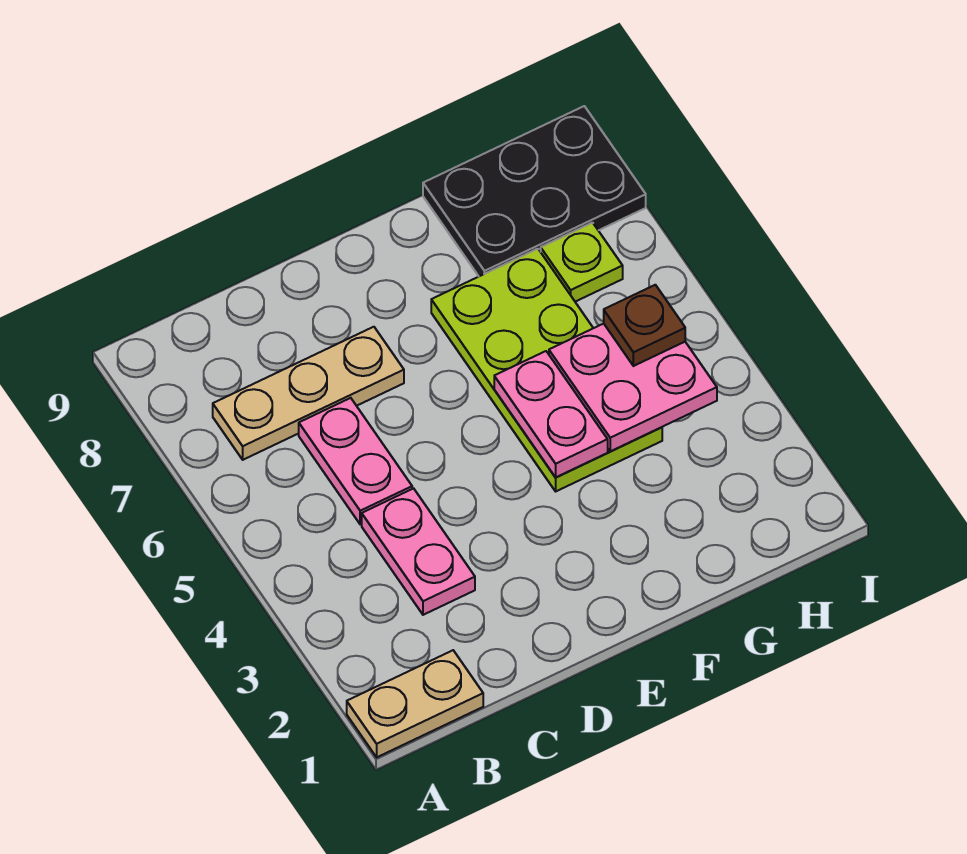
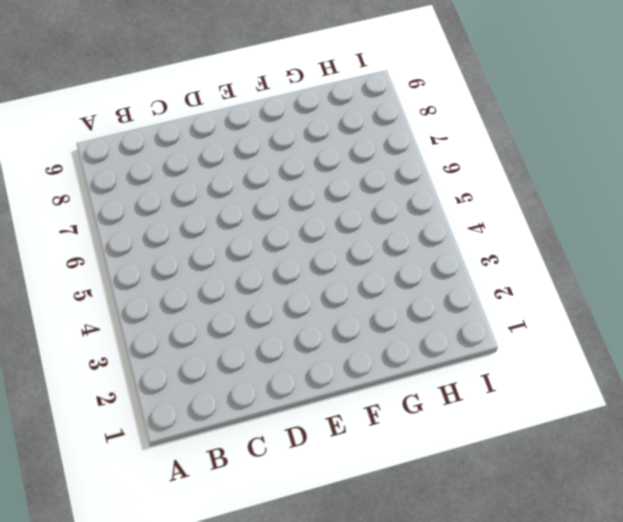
none -> tan 1x2 plate [347,650,483,757]
none -> tan 1x3 plate [213,327,404,460]

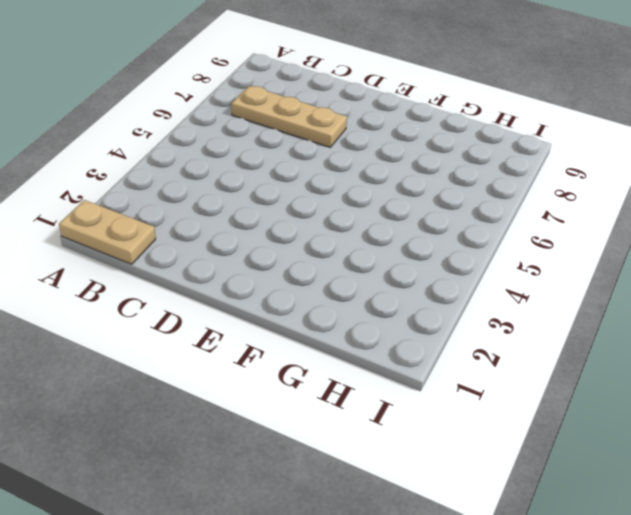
none -> pink 1x2 plate [362,488,475,615]
none -> pink 1x2 plate [299,398,412,524]

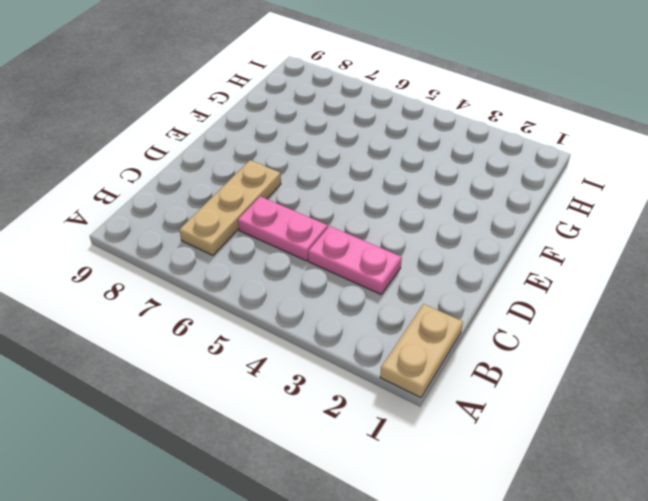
none -> lime 2x4 plate [431,249,662,491]
none -> black 2x3 plate [423,106,646,276]

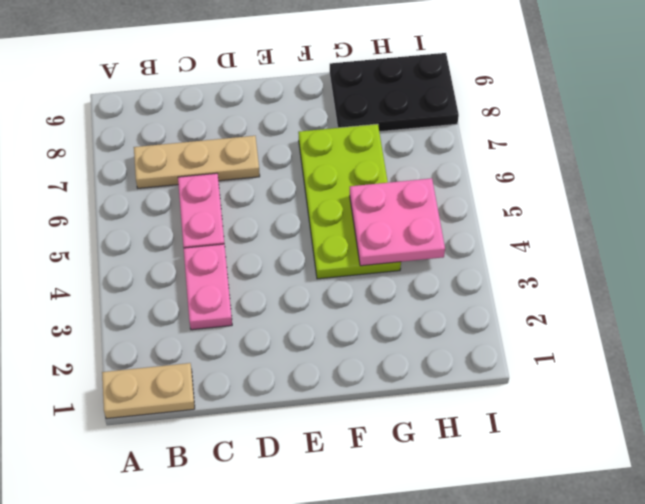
none -> lime 1x1 plate [541,223,623,302]
none -> pink 1x2 plate [494,351,608,477]

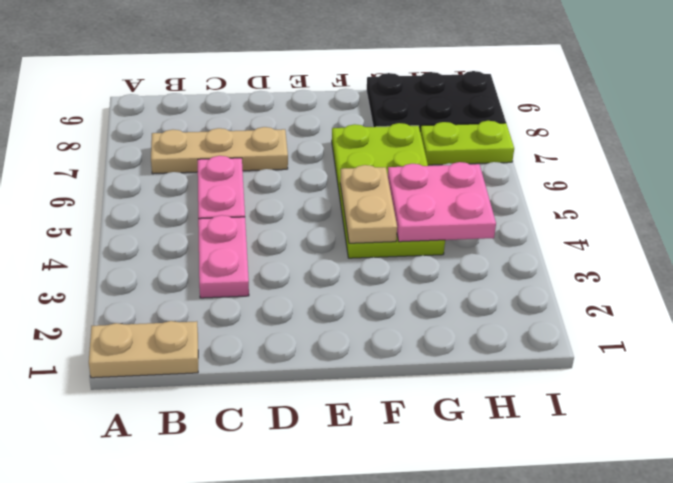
tan 1x2 plate [340,165,397,243] -> pink 1x2 plate [494,351,608,477]
lime 1x2 plate [420,121,514,165] -> lime 1x1 plate [541,223,623,302]
none -> brown 1x1 plate [604,285,685,366]

